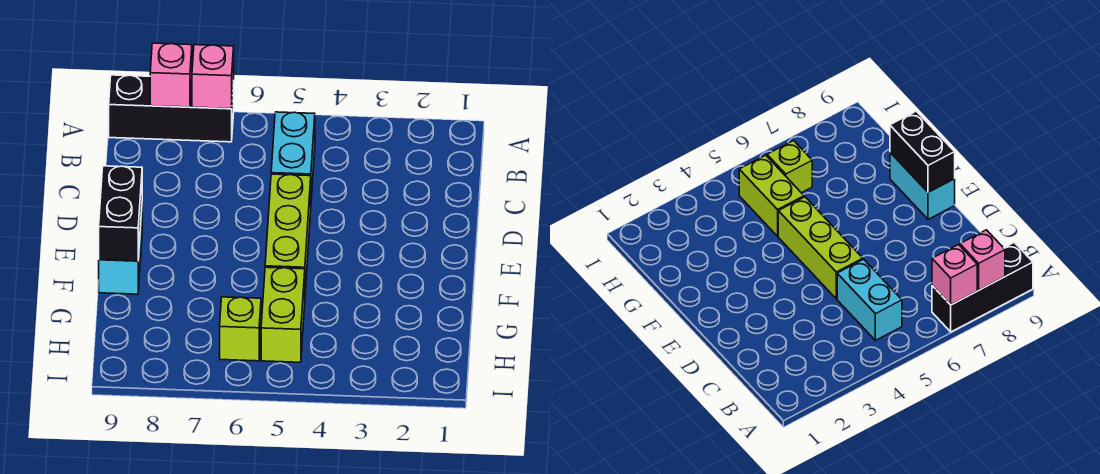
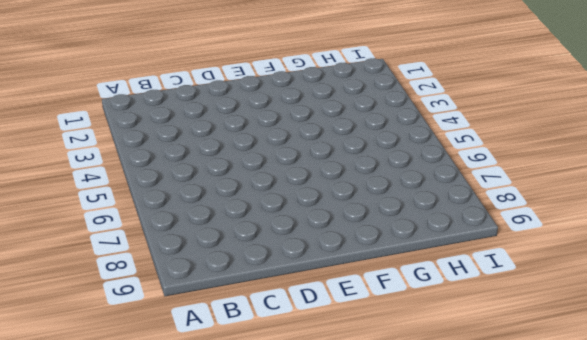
none -> black 1x3 brick [109,75,234,142]
none -> cyan 1x2 brick [271,112,315,198]

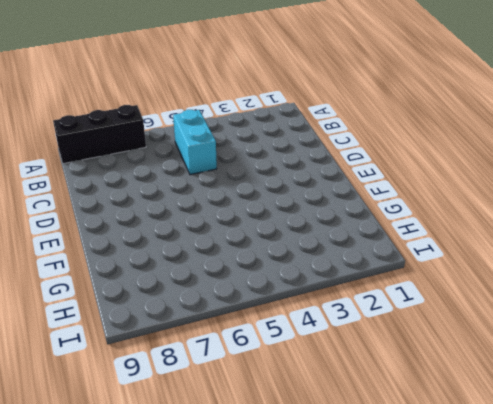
none -> lime 1x3 brick [265,174,311,291]
none -> cyan 1x2 brick [99,212,142,294]

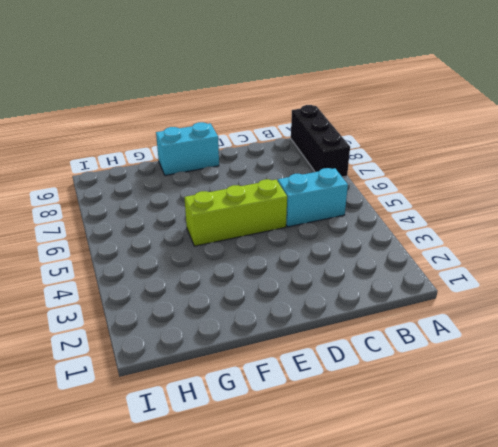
none -> lime 1x2 brick [261,267,305,362]
none -> lime 1x1 brick [220,297,261,361]

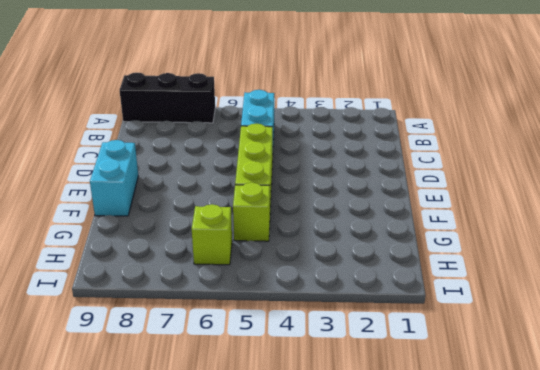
lime 1x1 brick [233,183,270,241] -> lime 1x2 brick [261,267,305,362]
none -> pink 1x1 brick [192,45,234,109]
none -> pink 1x1 brick [150,43,192,107]

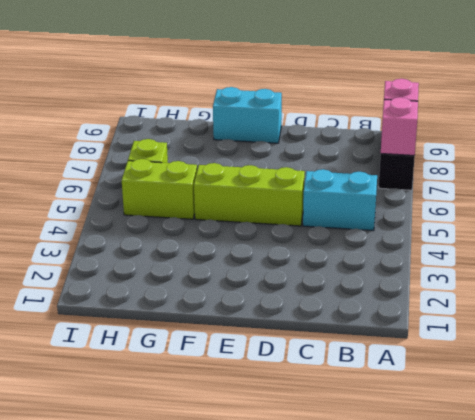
none -> black 1x2 brick [99,166,142,261]

